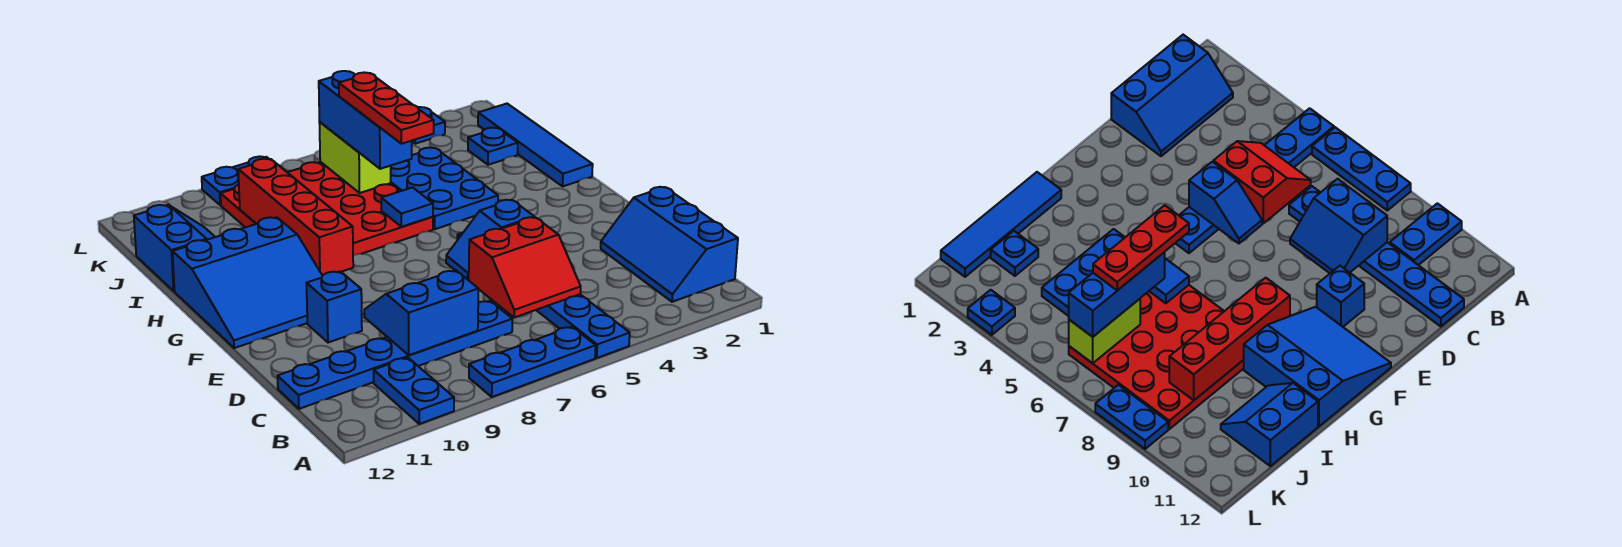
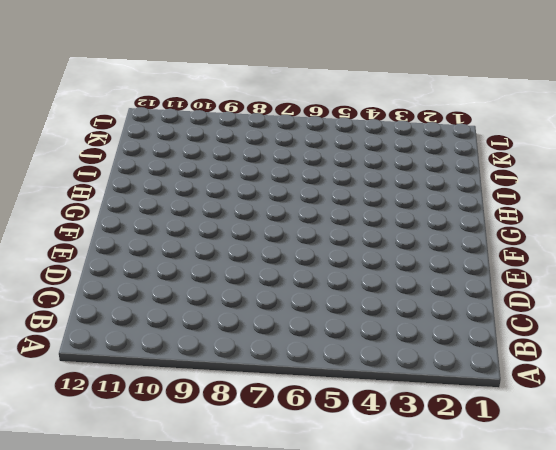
none -> blue 1x6 plate [457,233,630,358]
none -> blue 1x3 plate [469,327,596,397]
none -> blue 1x2 plate [374,358,454,424]

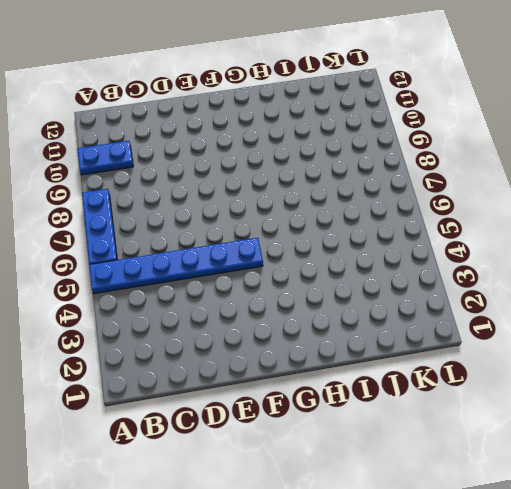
none -> blue 2x3 slope [601,187,738,302]
none -> blue 1x6 plate [278,301,512,409]
none -> blue 1x1 brick [307,271,362,343]

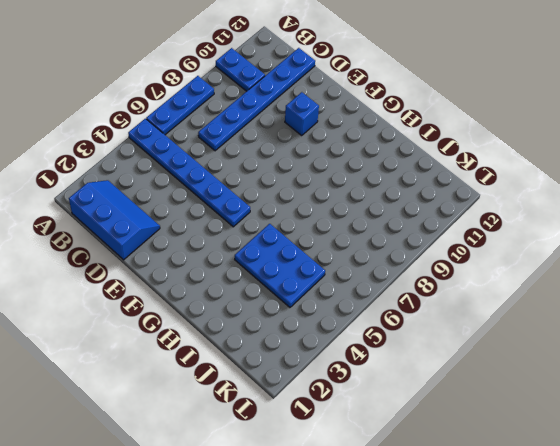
none -> blue 3x3 slope [172,217,322,348]
none -> blue 1x4 tile [478,104,593,186]
none -> red 4x4 plate [221,162,433,255]

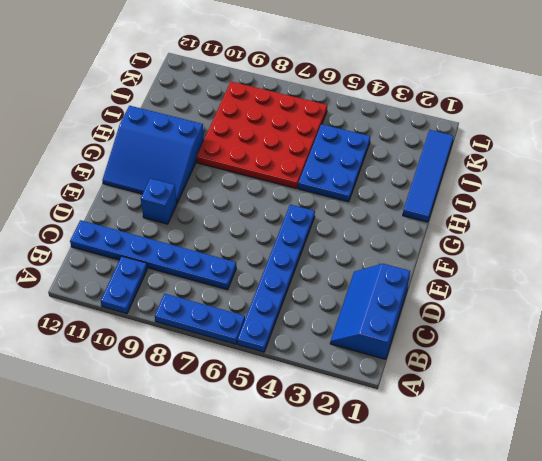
none -> blue 2x2 slope [134,205,215,291]
none -> blue 1x1 plate [468,128,518,165]
none -> blue 1x1 plate [412,107,445,144]

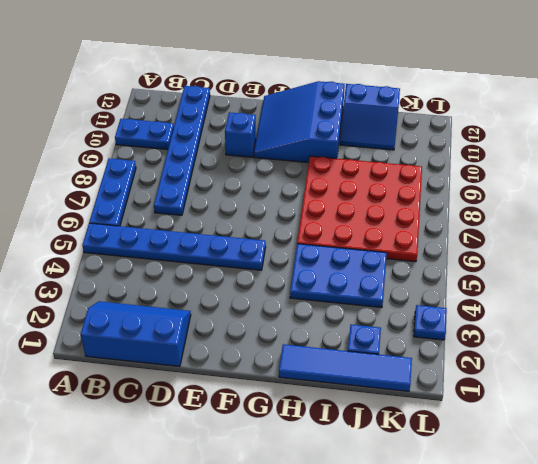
none -> blue 1x2 plate [202,156,269,205]
none -> red 2x2 slope [469,217,581,318]
none -> blue 2x2 slope [364,270,478,355]

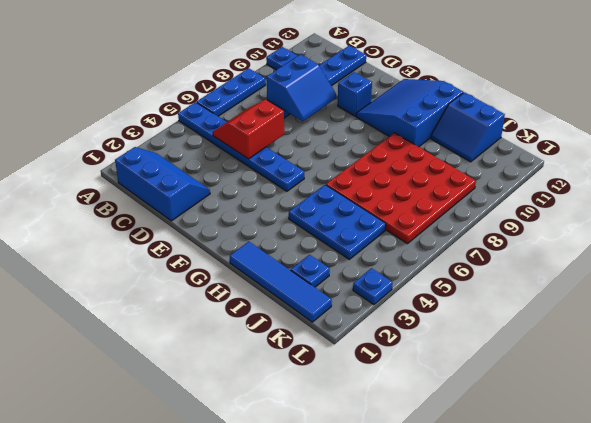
none -> blue 1x2 plate [202,156,269,205]
none -> blue 1x2 slope [446,200,534,280]
none -> red 1x4 brick [238,159,353,276]

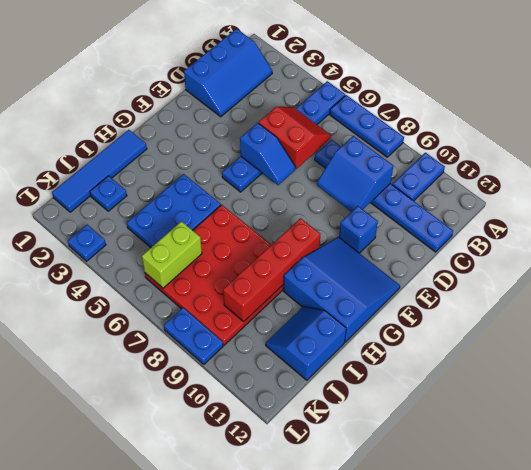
none -> blue 1x1 tile [381,187,433,227]
none -> blue 1x3 brick [319,71,412,169]
none -> red 1x3 plate [339,72,434,144]

